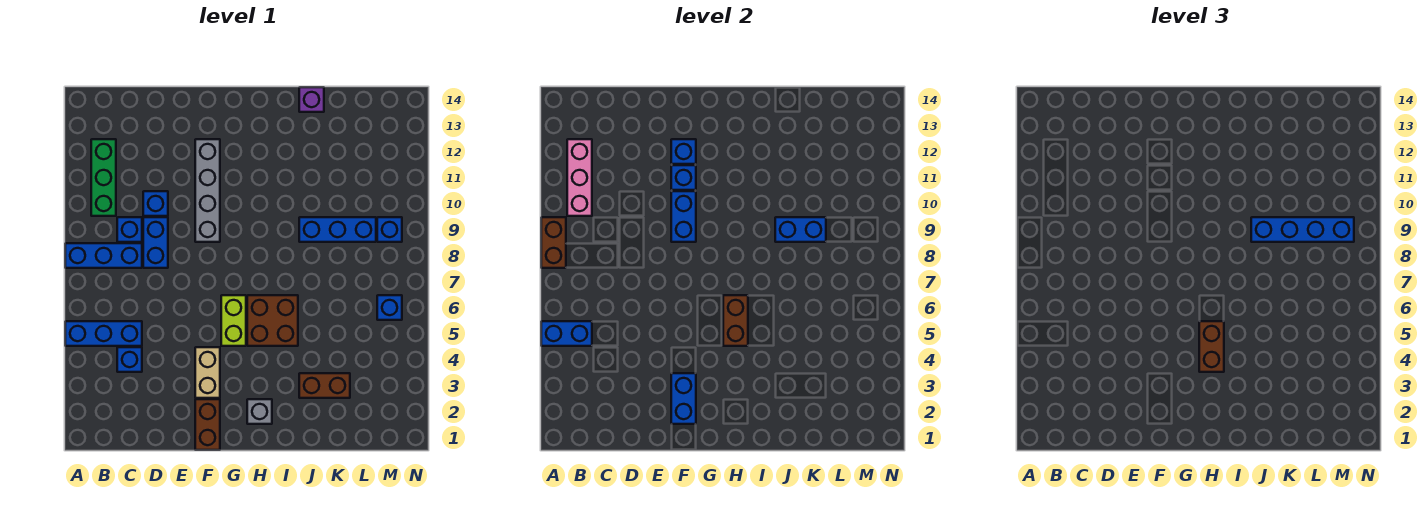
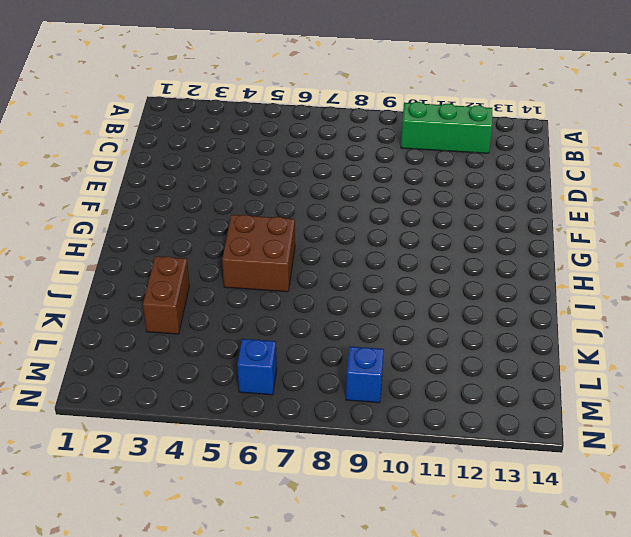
none -> blue 1x3 brick [65,321,142,346]
none -> blue 1x3 brick [65,243,142,268]
none -> blue 1x1 brick [117,347,142,372]

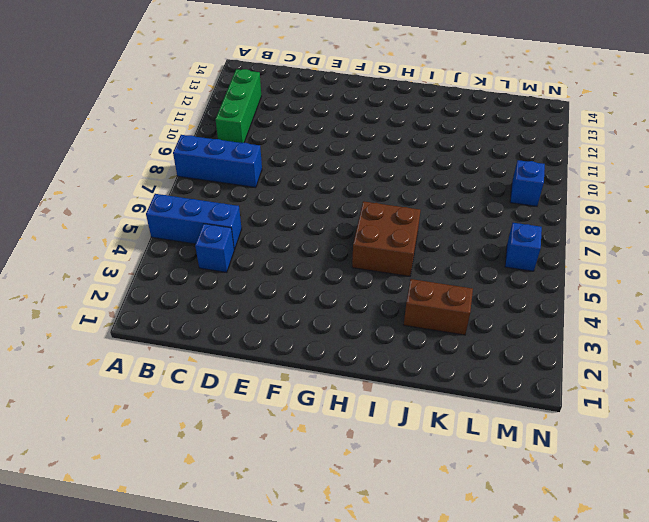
none -> blue 1x1 brick [117,217,142,242]
none -> blue 1x2 brick [143,217,168,268]
none -> blue 1x1 brick [143,191,168,216]

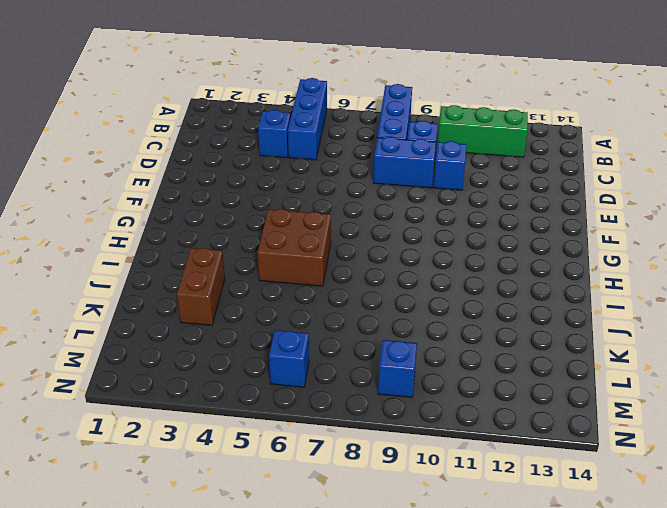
none -> brown 1x2 brick [195,399,220,450]
none -> tan 1x2 brick [195,347,220,398]
none -> grey 1x4 brick [195,139,220,242]

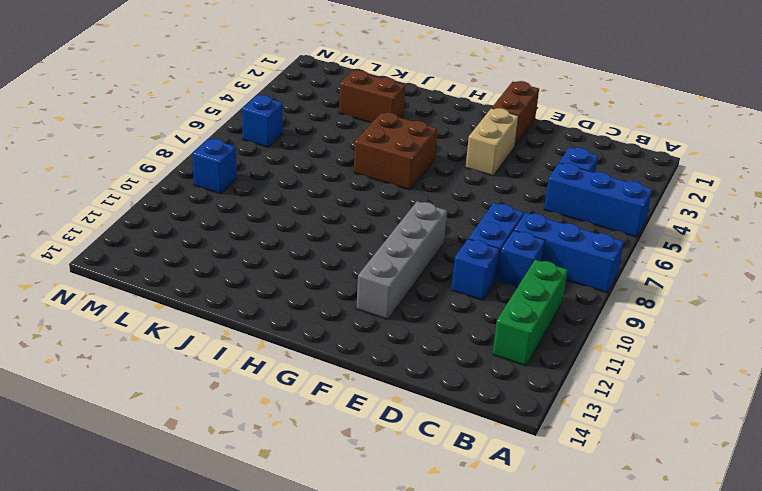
none -> lime 1x2 brick [221,295,246,346]
none -> grey 1x1 brick [247,399,272,424]
none -> blue 1x3 brick [299,217,376,242]

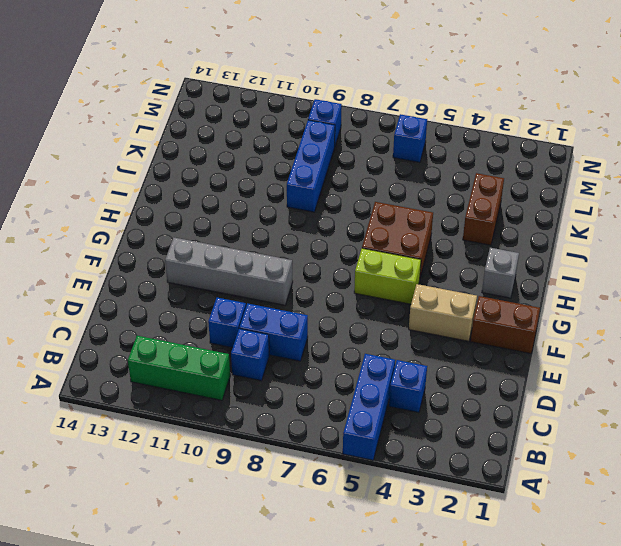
none -> blue 1x3 brick [65,243,142,268]
none -> purple 1x1 brick [299,87,324,112]
none -> blue 1x2 brick [541,321,592,346]

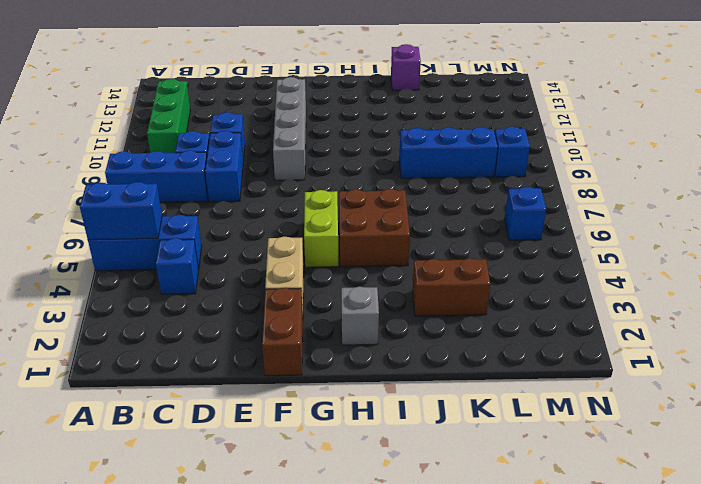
none -> brown 1x2 brick [541,217,566,268]
none -> pink 1x3 brick [567,139,592,216]
none -> blue 1x2 brick [671,373,696,424]

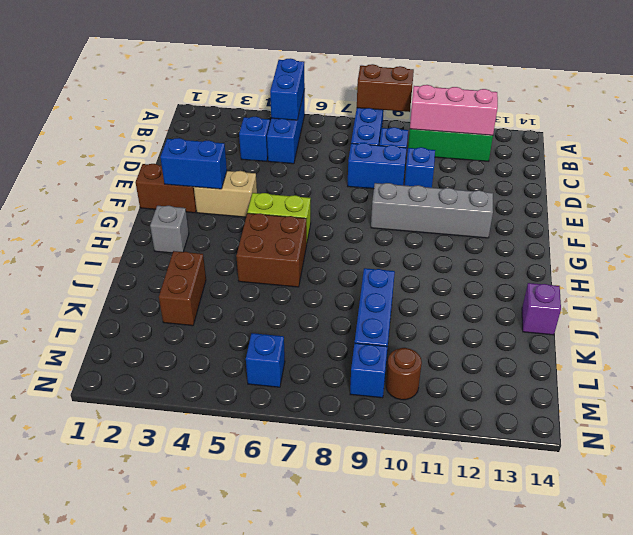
brown 1x1 round brick [386,348,422,400] -> none
none -> blue 1x2 brick [671,191,696,242]
none -> blue 1x1 brick [671,165,696,190]
none -> blue 1x1 brick [671,139,696,164]

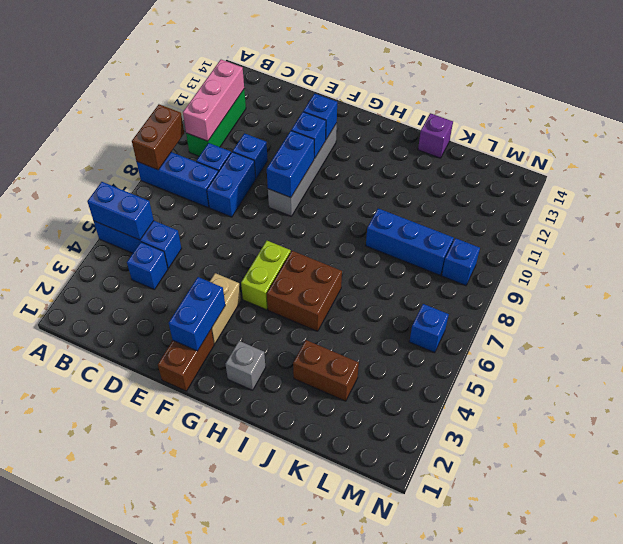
none -> brown 1x2 brick [723,295,748,346]
none -> blue 1x2 brick [775,217,826,242]
none -> brown 1x2 brick [1199,321,1224,372]

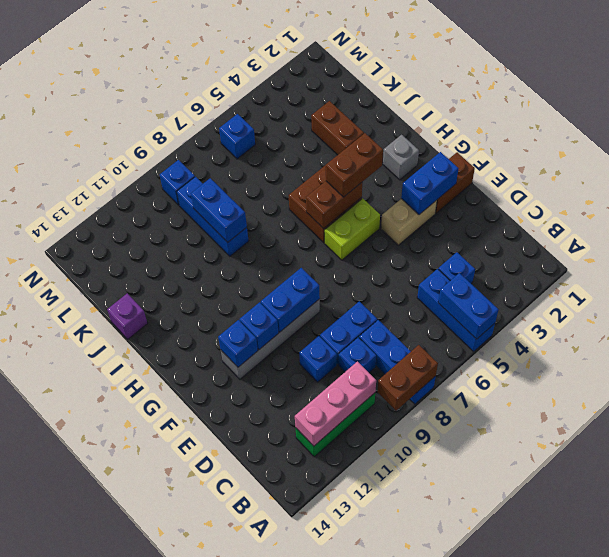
none -> blue 1x4 brick [1251,217,1354,242]

